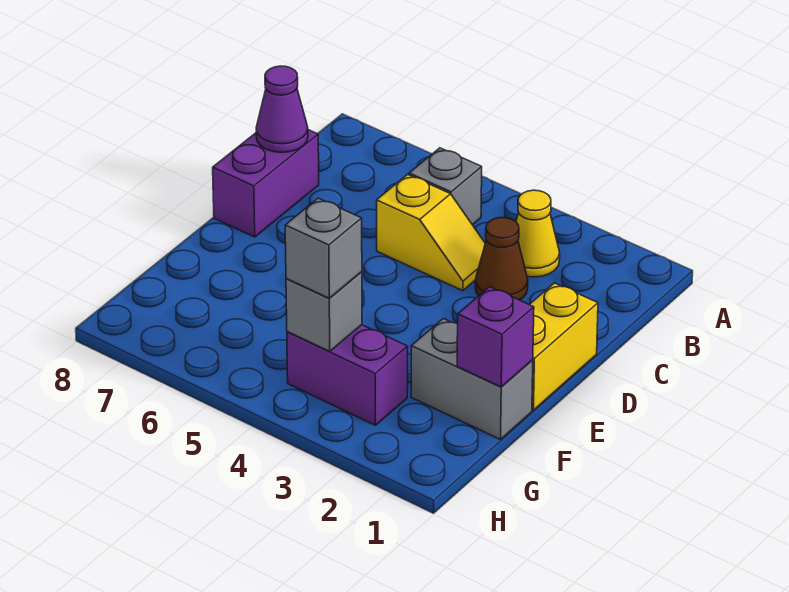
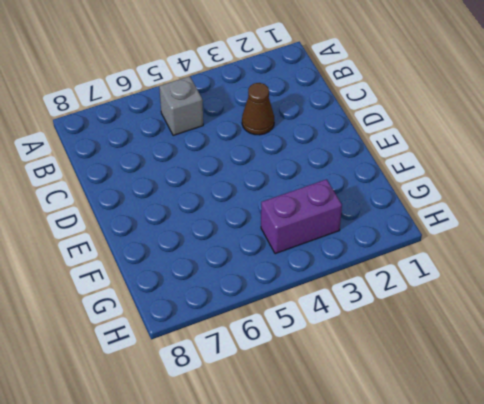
none -> yellow 1x1 cone [516,190,560,277]
none -> yellow 1x2 slope [377,174,485,291]
none -> purple 1x2 brick [213,130,319,237]

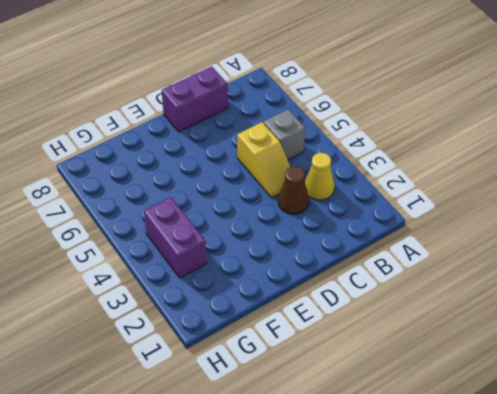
none -> yellow 1x2 brick [530,283,598,410]
none -> grey 1x2 brick [411,319,533,439]
none -> purple 1x1 cone [256,66,308,152]

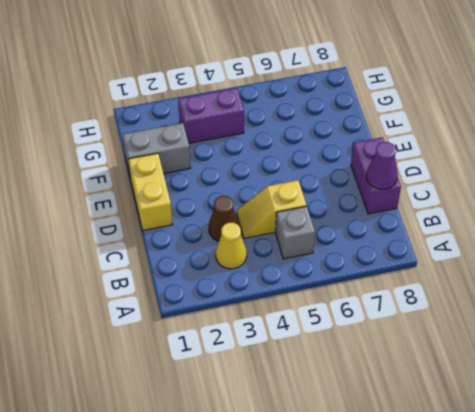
none -> purple 1x1 brick [457,287,534,387]
none -> grey 1x1 brick [286,272,362,351]
none -> grey 1x1 brick [285,198,362,298]

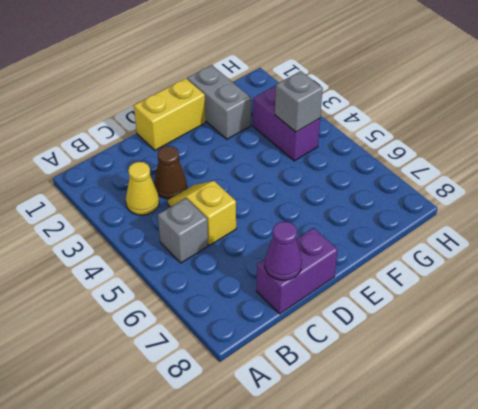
none -> purple 1x1 brick [457,287,534,387]
none -> grey 1x1 brick [285,198,362,298]

